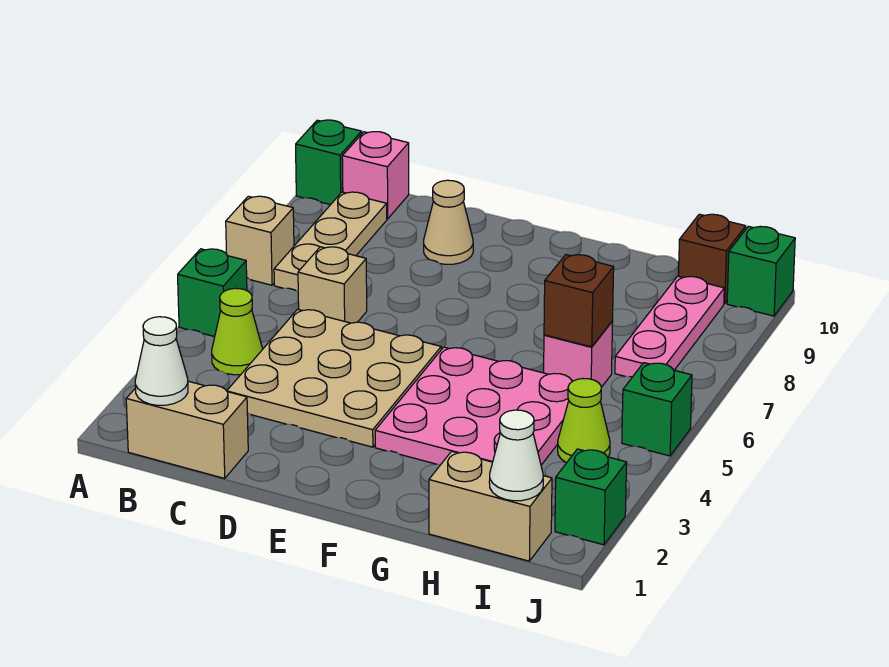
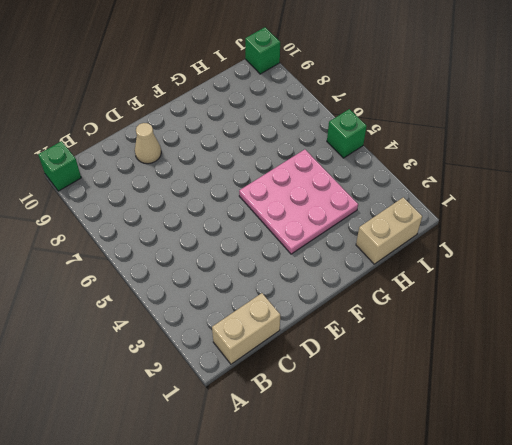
none -> green 1x1 brick [178,249,247,337]
none -> tan 1x1 brick [226,196,294,285]
none -> lime 1x1 cone [212,288,263,375]

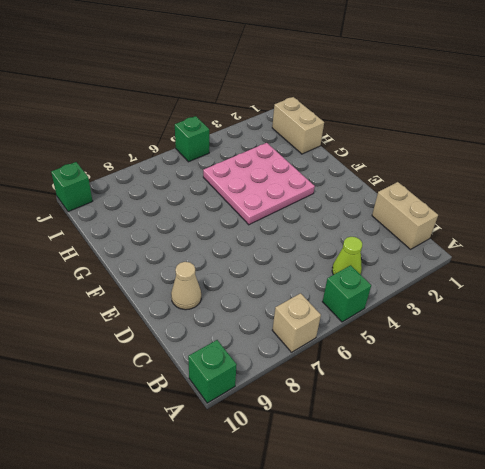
none -> tan 1x3 plate [274,192,387,292]
none -> pink 1x1 brick [342,132,409,219]
none -> tan 3x3 plate [227,309,441,447]

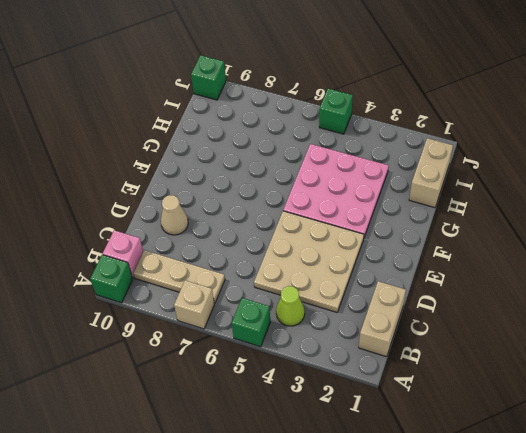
none -> tan 1x1 brick [298,247,367,323]
none -> pink 1x1 brick [544,321,613,387]
none -> lime 1x1 cone [558,379,610,463]

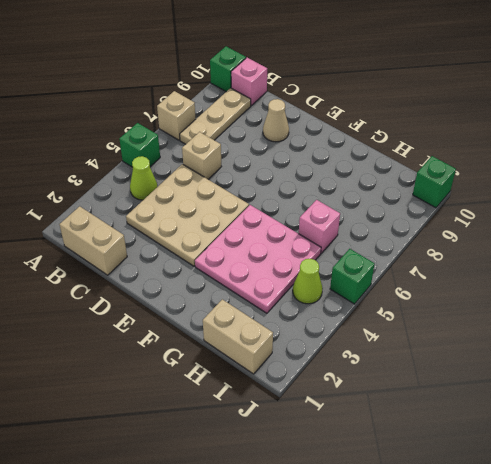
none -> pink 1x3 plate [615,276,724,377]
none -> brown 1x1 brick [678,214,746,304]
none -> green 1x1 brick [555,449,627,545]

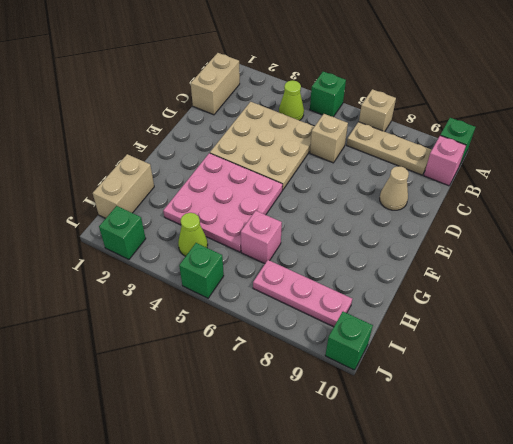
none -> brown 1x1 brick [678,214,746,304]
none -> white 1x1 cone [135,317,188,405]
none -> brown 1x1 brick [544,255,614,347]

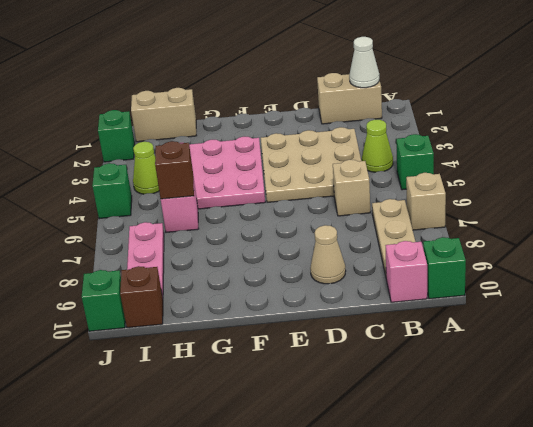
none -> white 1x1 cone [489,410,543,501]

